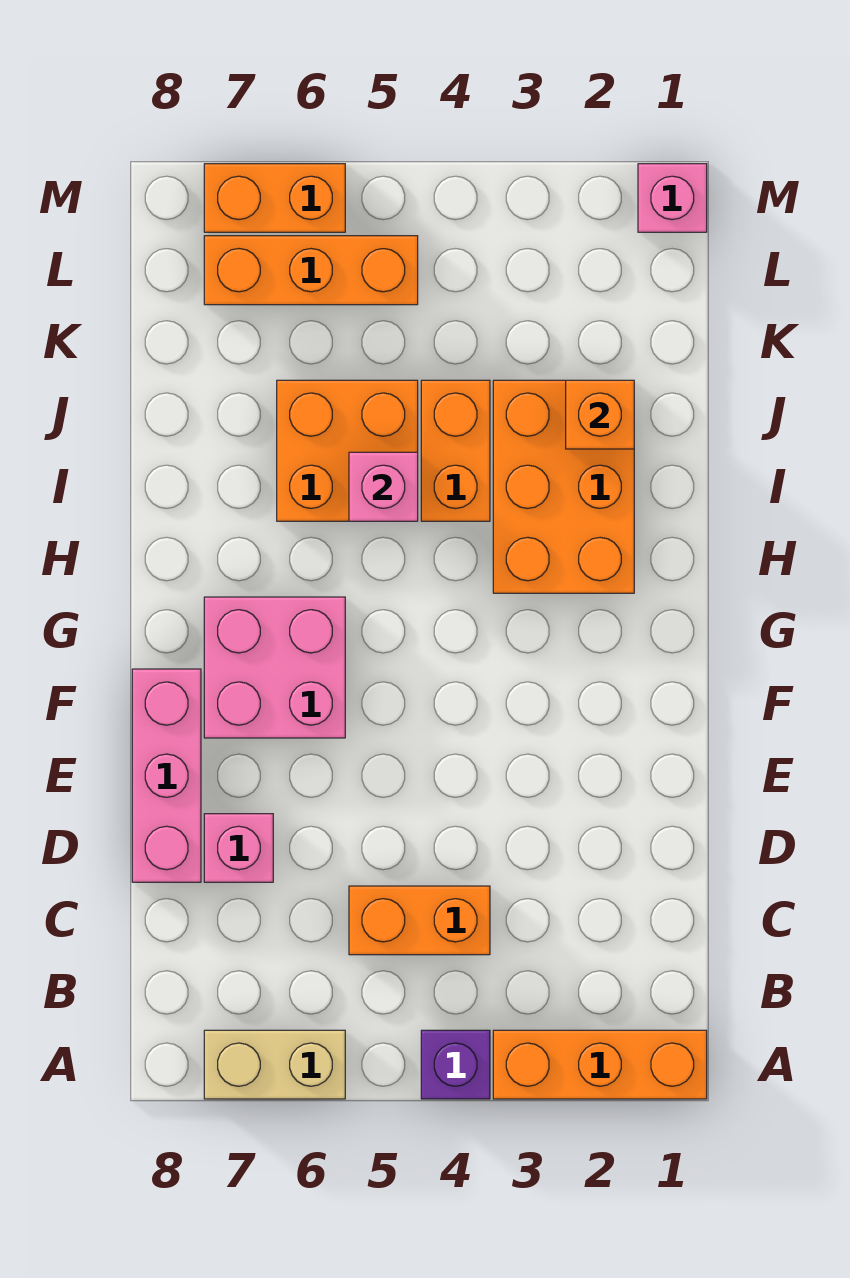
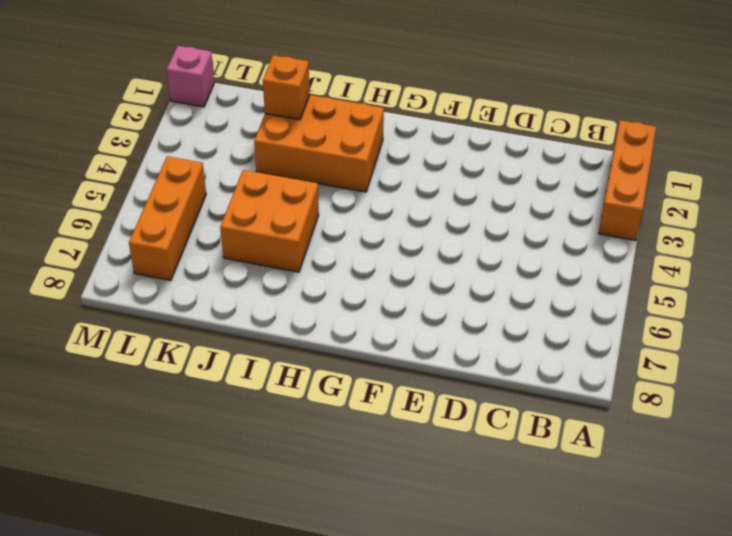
none -> purple 1x1 brick [421,1030,490,1099]
none -> tan 1x2 brick [204,1030,345,1099]
none -> orange 1x2 brick [349,886,490,955]

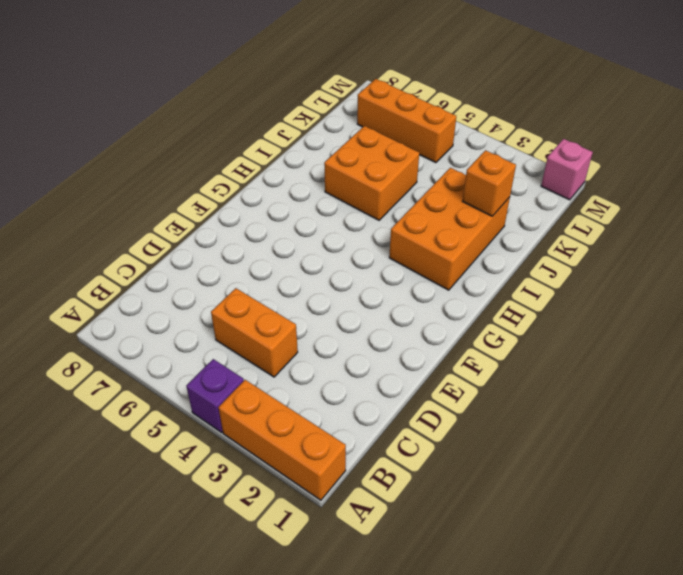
none -> tan 1x2 brick [204,1030,345,1099]
none -> pink 1x1 brick [204,814,273,882]
none -> pink 1x3 brick [132,669,201,882]

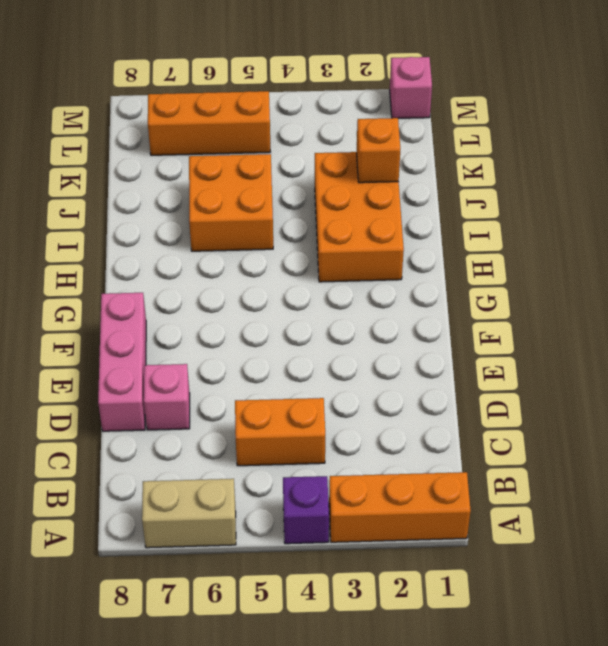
none -> pink 2x2 brick [204,597,345,738]
none -> orange 1x2 brick [421,380,490,521]
none -> orange 1x2 brick [204,164,345,232]

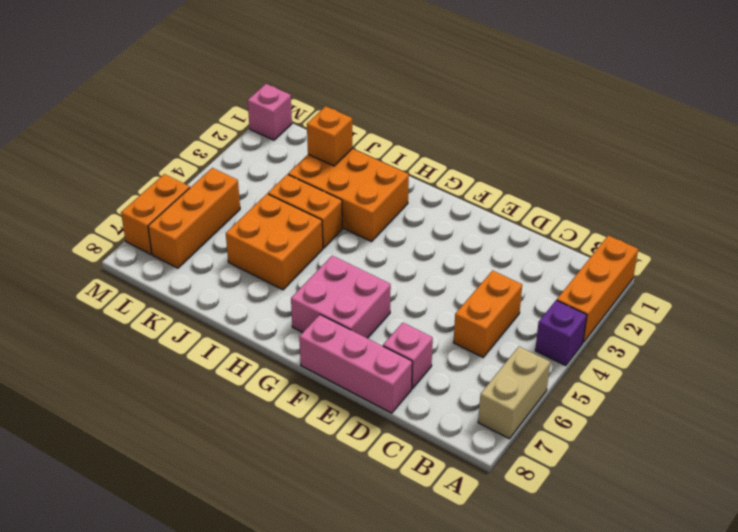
none -> pink 1x1 brick [349,452,418,521]

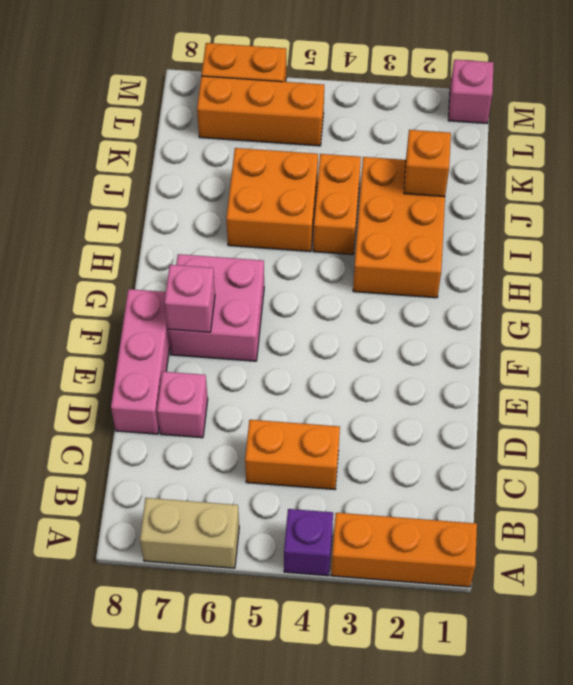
pink 1x1 brick [165,265,215,332] -> pink 1x1 brick moved to [349,452,418,521]

